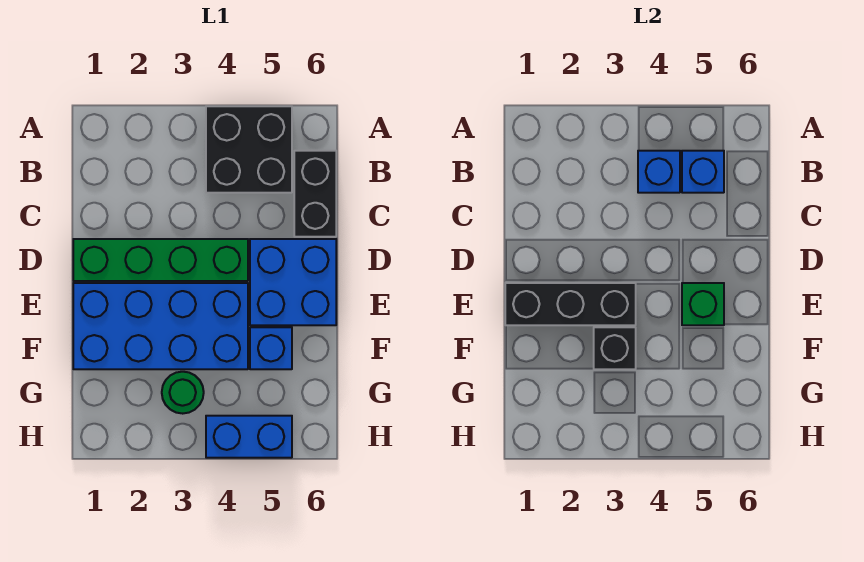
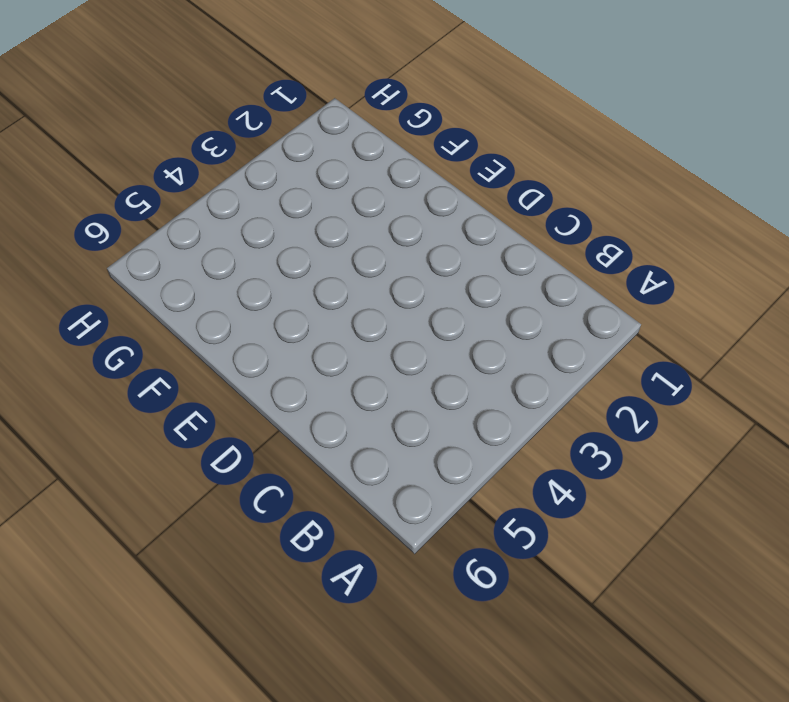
none -> black 2x2 brick [206,106,292,193]
none -> black 1x2 brick [294,151,336,237]
none -> green 1x4 brick [73,239,248,281]

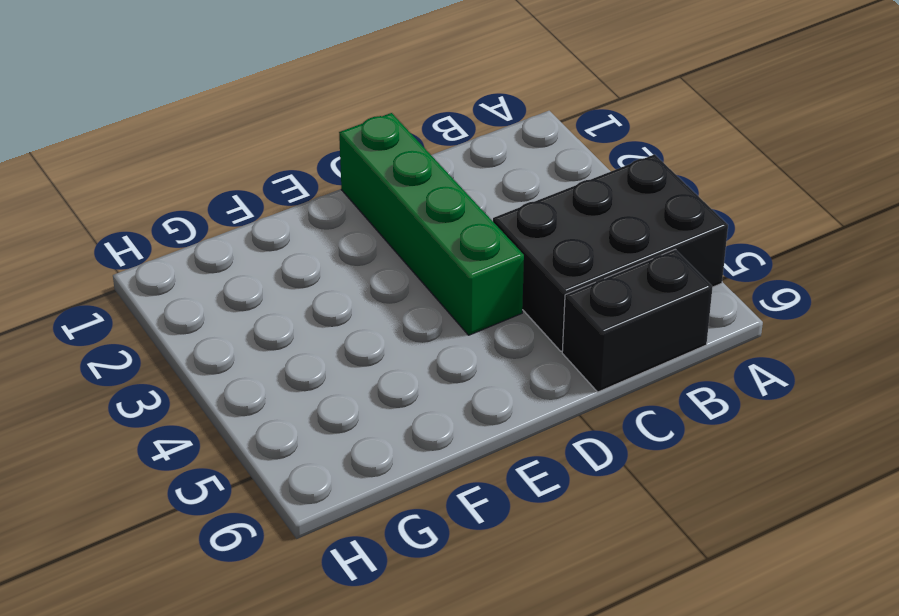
black 2x3 brick [493,154,728,351] -> black 2x2 brick [206,106,292,193]
none -> blue 2x2 brick [250,239,336,325]
none -> blue 2x4 brick [73,283,248,369]
none -> blue 1x1 brick [250,327,292,369]

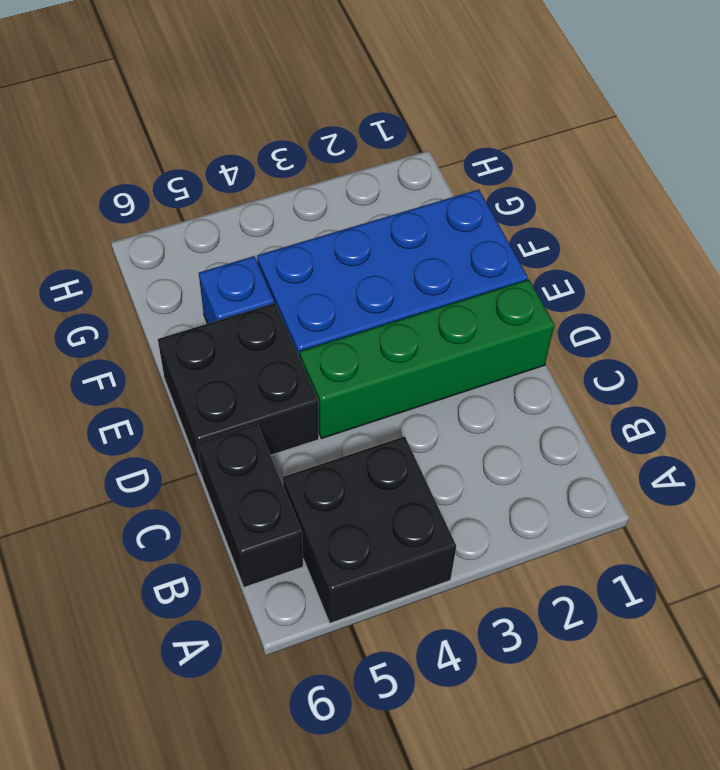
black 2x2 brick [158,303,319,476] -> blue 2x2 brick [250,239,336,325]
none -> green 1x1 round brick [162,372,204,414]
none -> blue 1x2 brick [206,416,292,458]
none -> blue 1x1 brick [638,151,680,193]

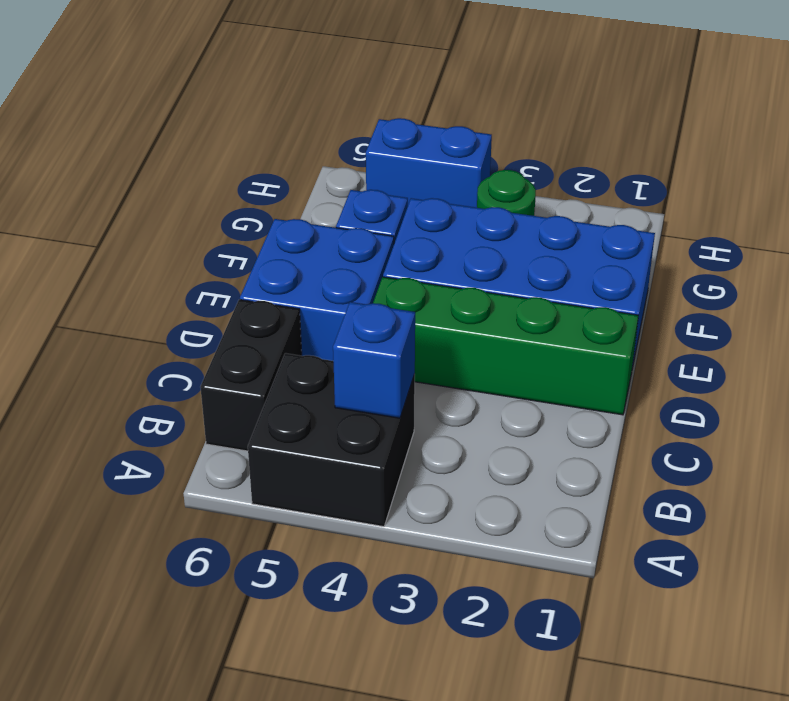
none -> blue 1x1 brick [682,151,724,193]
none -> black 1x3 brick [505,283,636,325]
none -> green 1x1 brick [682,283,724,325]

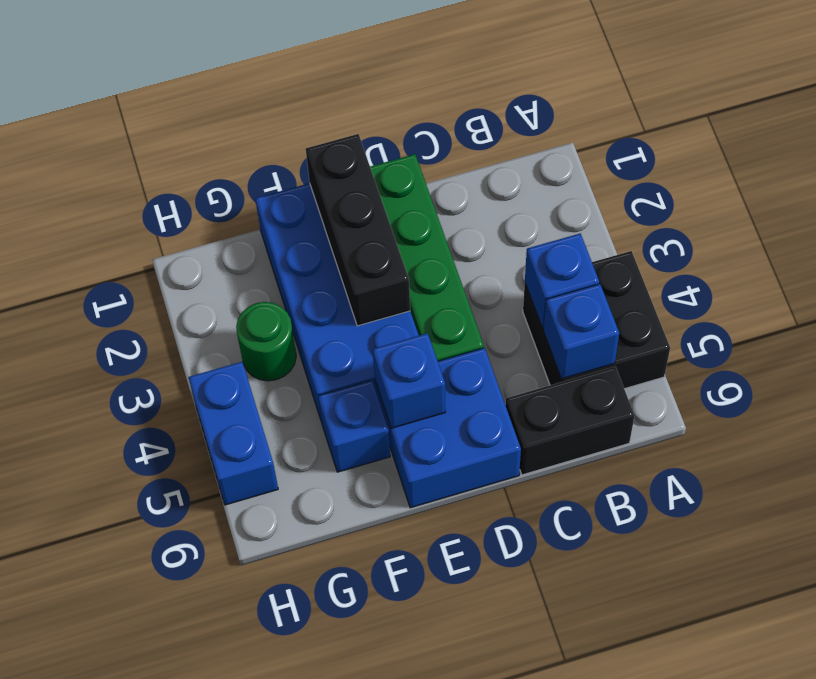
blue 1x1 brick [372,333,445,428] -> green 1x1 brick [682,283,724,325]
none -> black 1x1 brick [594,327,636,369]

